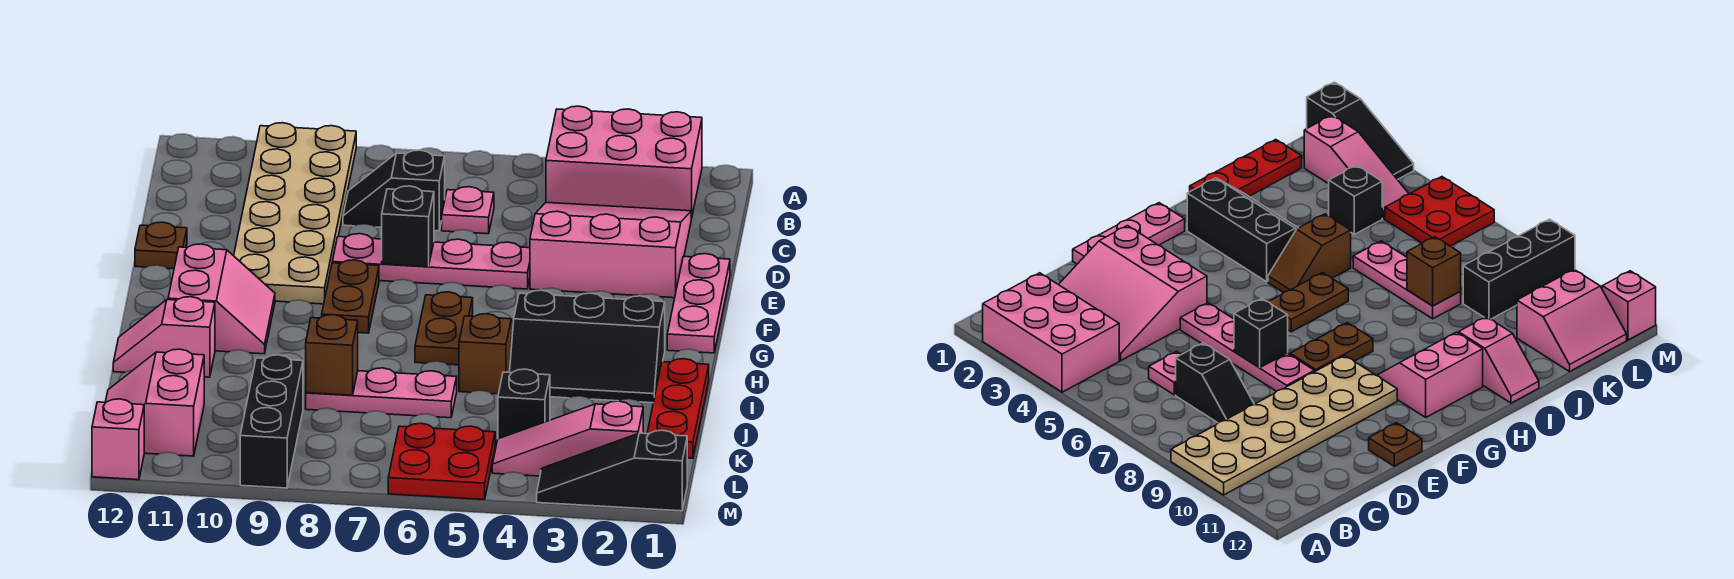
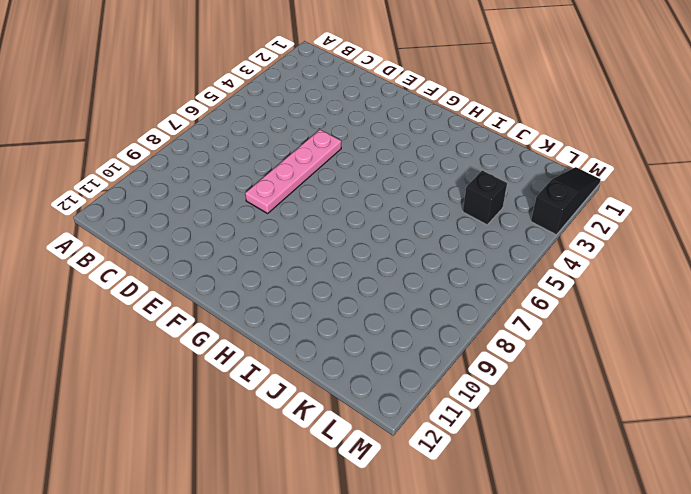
black 1x3 slope [531,167,601,235] -> black 1x3 slope turned to [537,430,687,511]
none -> pink 2x3 brick [546,106,702,218]
none -> tan 2x6 plate [234,123,356,304]
none -> pink 3x3 slope [530,202,691,298]

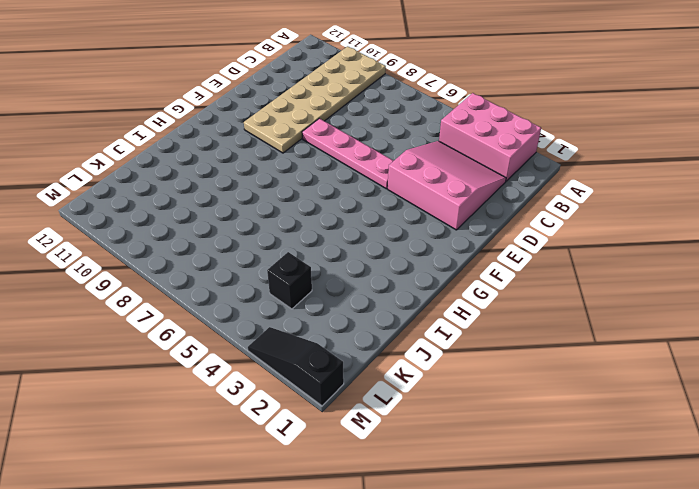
none -> pink 1x1 plate [442,187,494,234]
none -> black 1x2 slope [343,150,445,231]
none -> pink 1x3 plate [667,254,730,353]

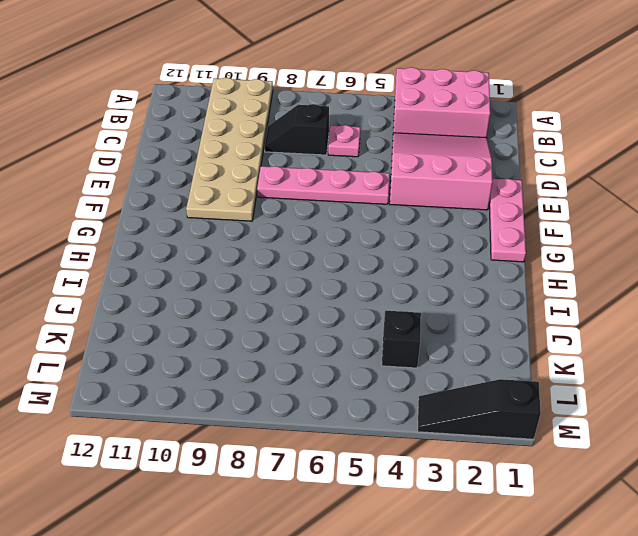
none -> brown 1x1 plate [135,222,187,269]
none -> brown 1x2 plate [322,260,379,333]
none -> brown 1x2 plate [415,292,473,365]

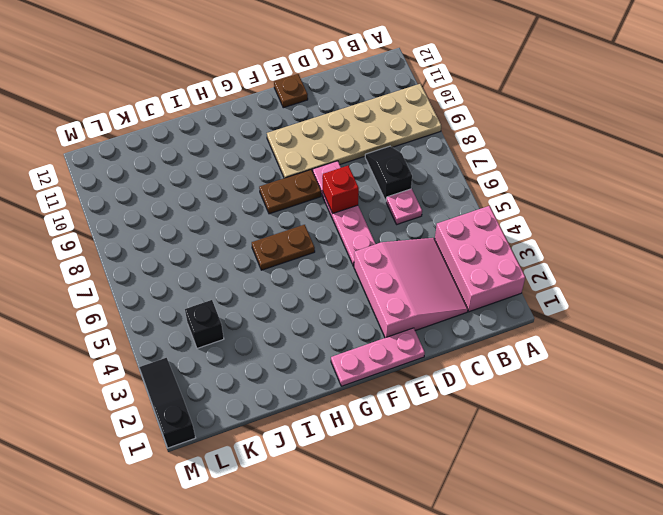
red 1x1 brick [323,166,359,213] -> black 1x1 brick [382,186,434,267]
none -> pink 2x2 slope [168,244,275,354]
none -> black 2x3 slope [510,290,665,403]
none -> brown 1x2 slope [459,314,513,394]

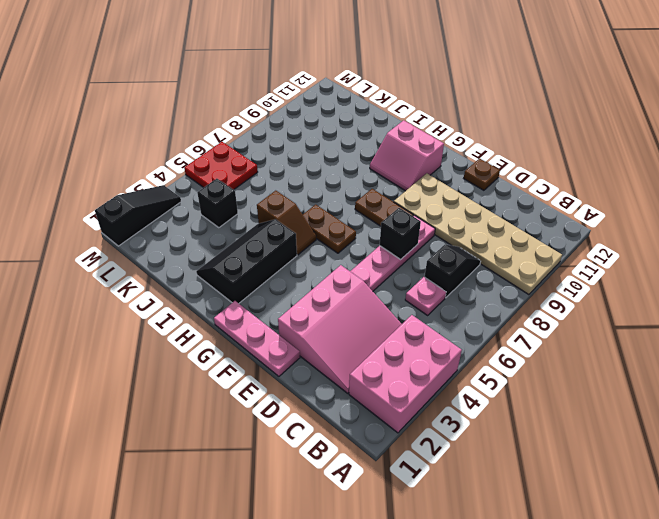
none -> red 1x3 plate [647,359,709,458]
none -> pink 1x2 slope [113,297,215,377]
none -> pink 1x3 plate [306,368,457,418]

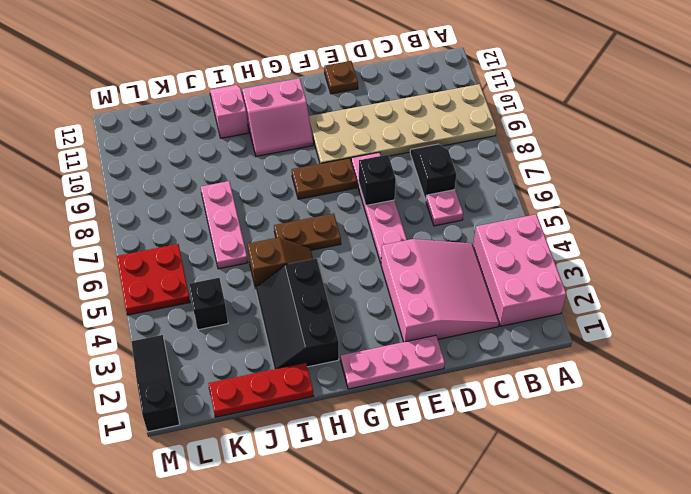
none -> black 1x3 brick [240,355,303,488]
none -> pink 2x2 slope [106,349,204,456]
none -> pink 1x3 slope [492,401,643,476]

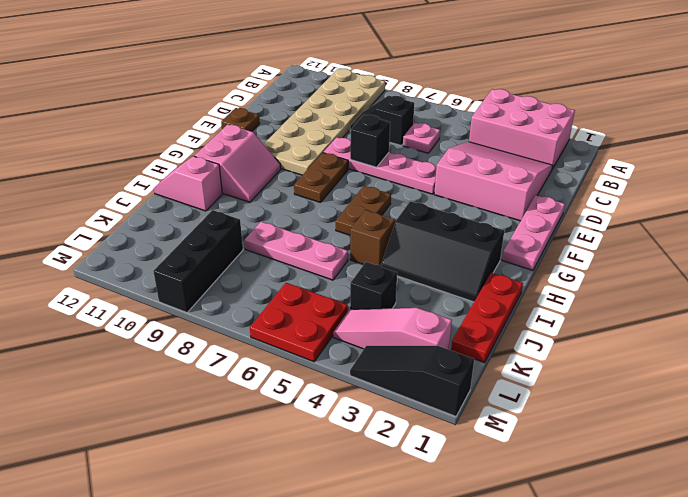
none -> pink 2x2 slope [106,349,204,456]
none -> pink 1x1 brick [92,399,144,480]
none -> brown 1x1 brick [306,315,358,395]

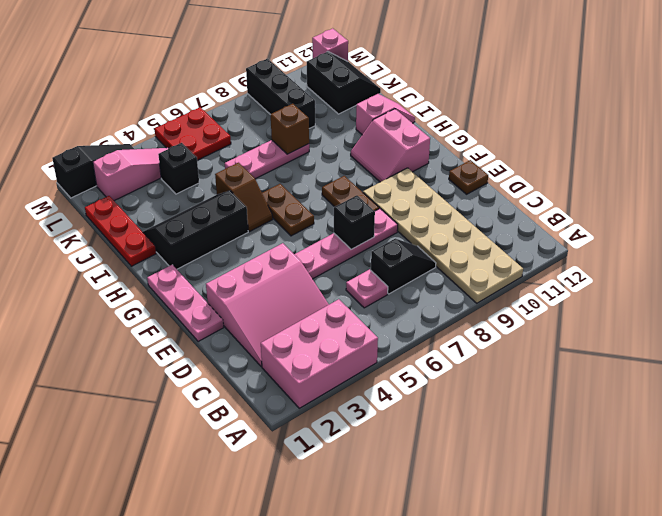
black 2x2 slope [306,52,381,114] -> pink 2x2 slope [106,349,204,456]

